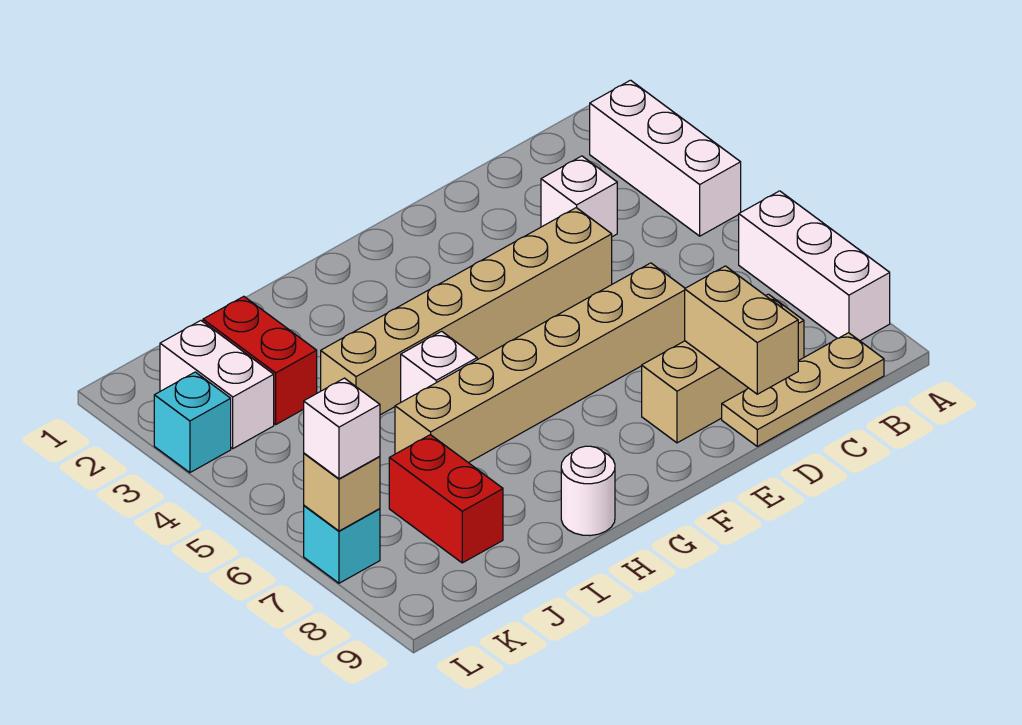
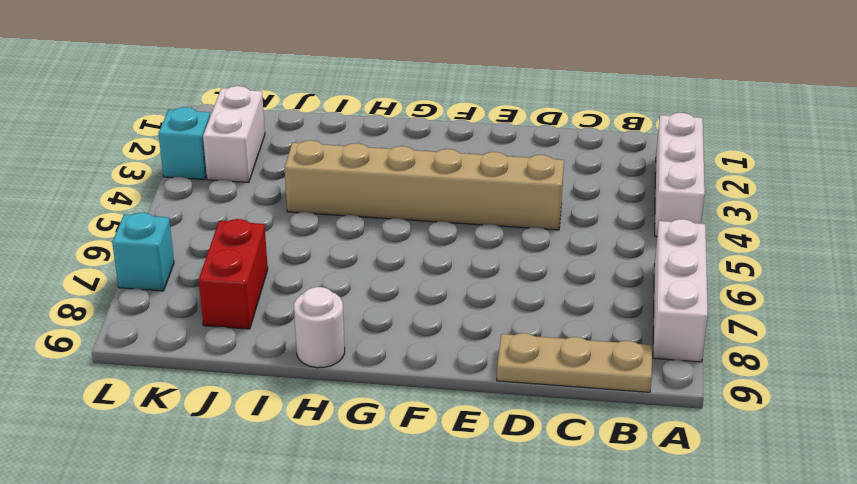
none -> white 1x1 brick [541,156,617,237]
none -> tan 1x3 brick [642,294,804,443]
none -> tan 1x6 brick [395,263,685,463]

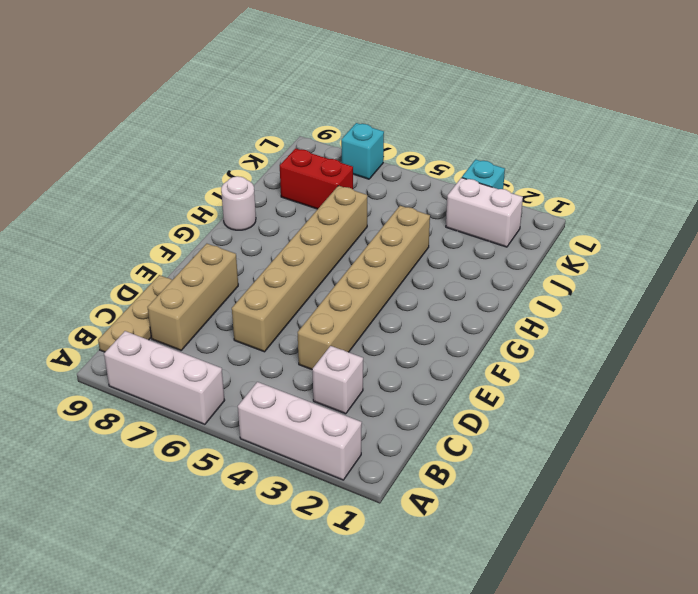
none -> white 1x1 brick [401,331,477,402]
none -> red 1x2 brick [203,296,317,424]
none -> tan 1x2 brick [685,266,798,394]

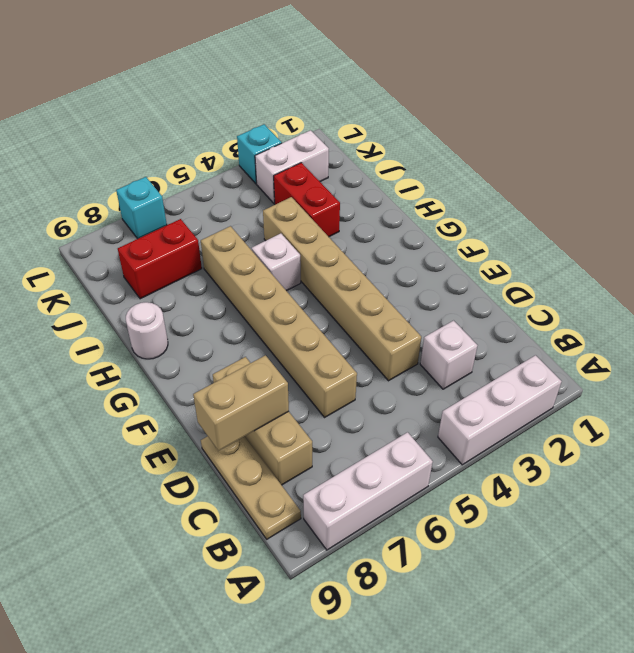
red 1x2 brick [274,163,340,237] -> red 1x2 brick turned to [203,296,317,424]
none -> tan 1x1 brick [304,453,380,531]
none -> white 1x1 brick [304,378,380,479]

